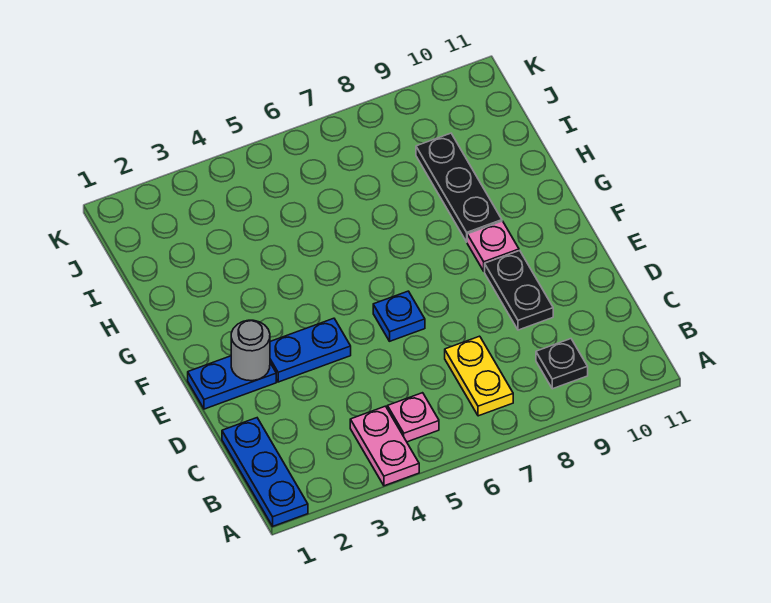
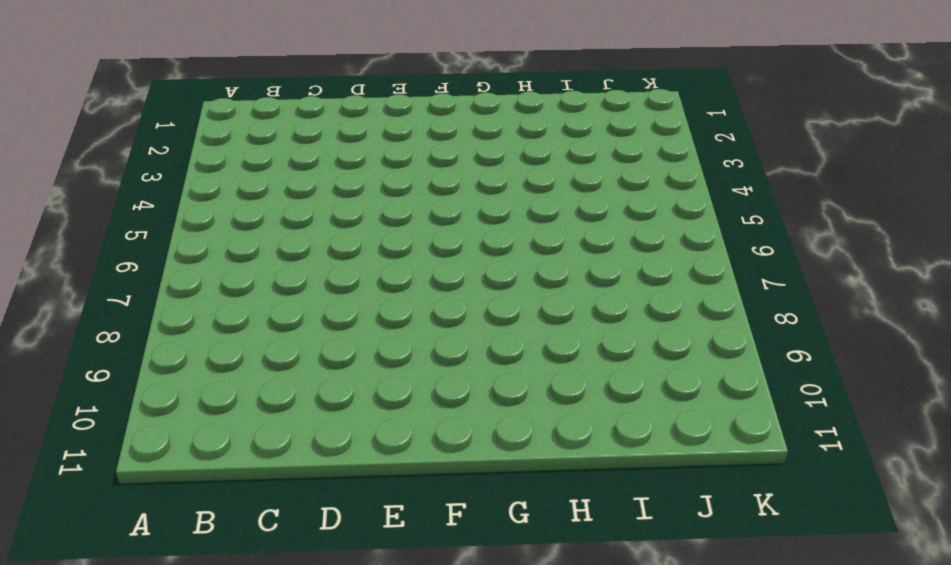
none -> blue 1x3 plate [222,418,308,526]
none -> pink 1x2 plate [350,406,419,486]
none -> pink 1x1 plate [387,393,439,442]

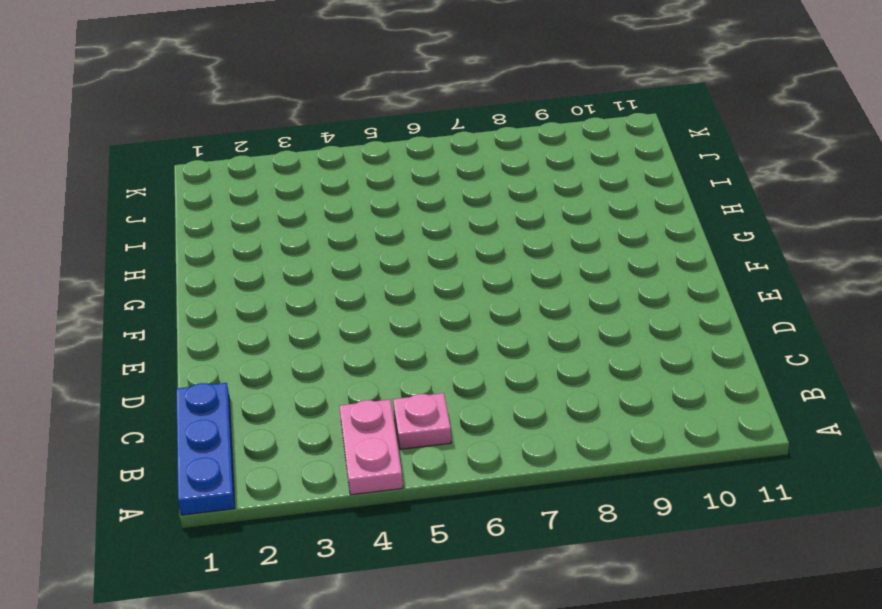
none -> yellow 1x2 plate [445,336,513,416]
none -> black 1x1 plate [536,339,588,389]
none -> black 1x2 plate [485,251,553,330]

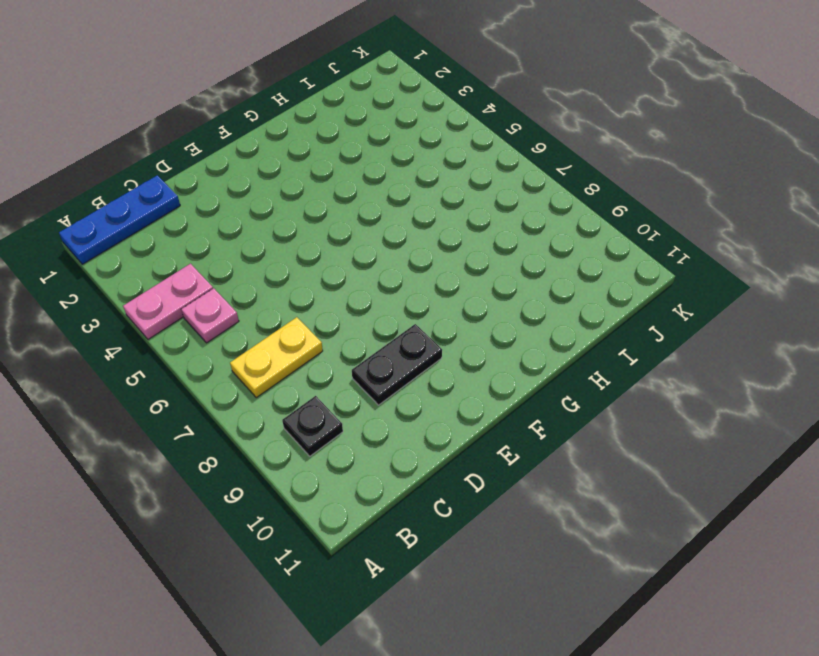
none -> blue 1x2 plate [188,356,276,409]
none -> blue 1x2 plate [270,318,351,382]
none -> blue 1x1 plate [373,291,425,341]

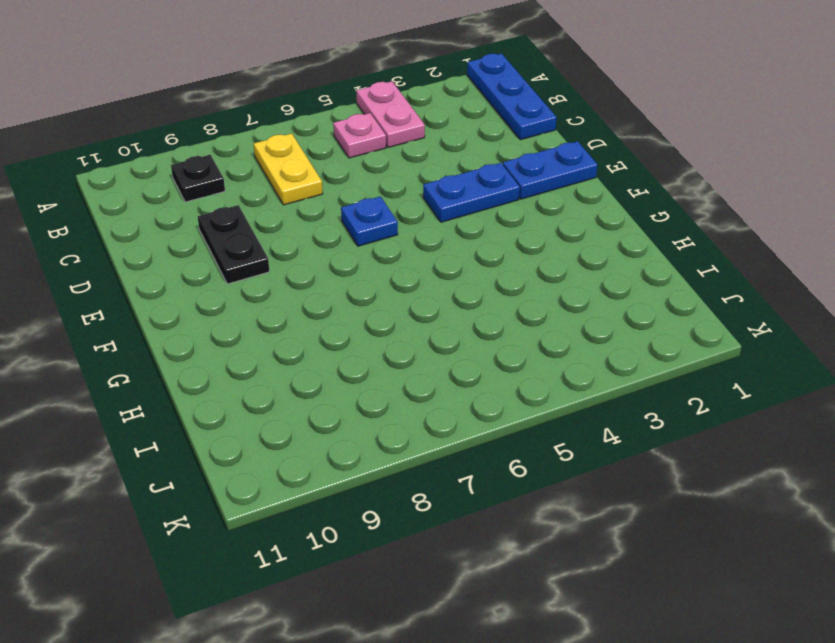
none -> pink 1x1 plate [467,221,519,271]
none -> black 1x3 plate [416,133,502,242]
none -> grey 1x1 round brick [231,320,270,381]

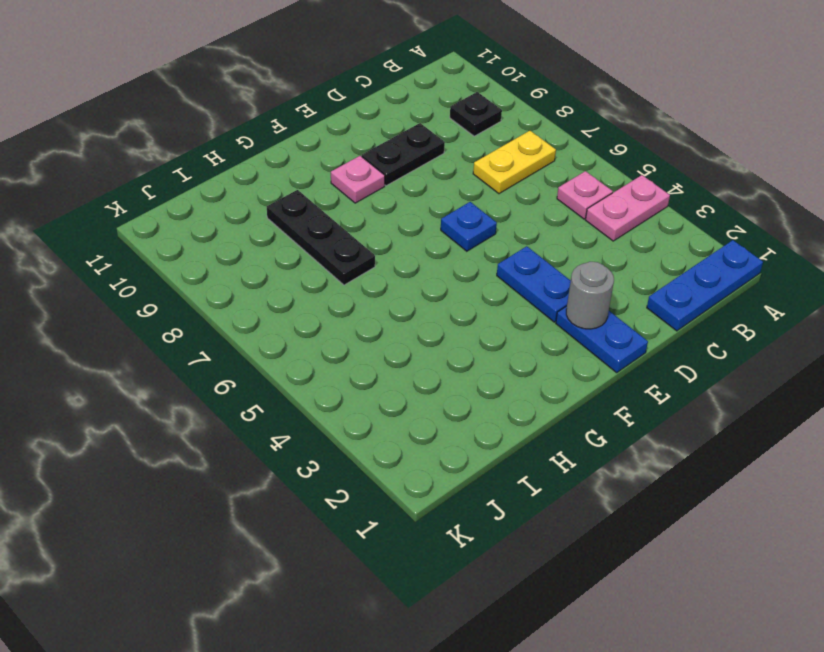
black 1x3 plate [267,190,375,285] -> black 1x3 plate turned to [416,133,502,242]

